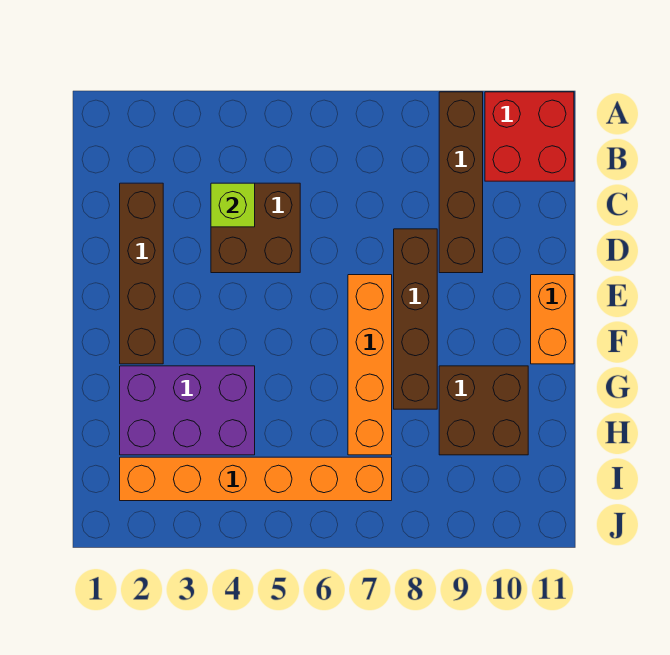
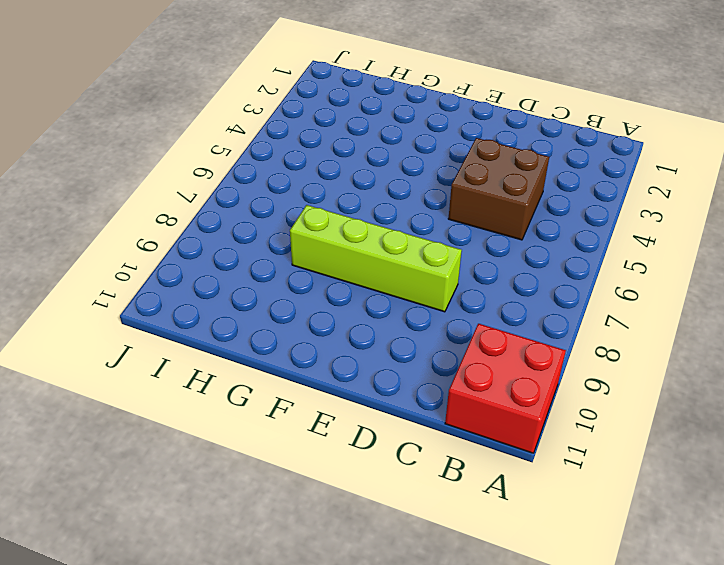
lime 1x4 brick [290,205,462,312] -> brown 1x4 brick [394,229,437,409]
none -> brown 1x4 brick [439,92,483,273]
none -> brown 1x4 brick [120,183,163,364]

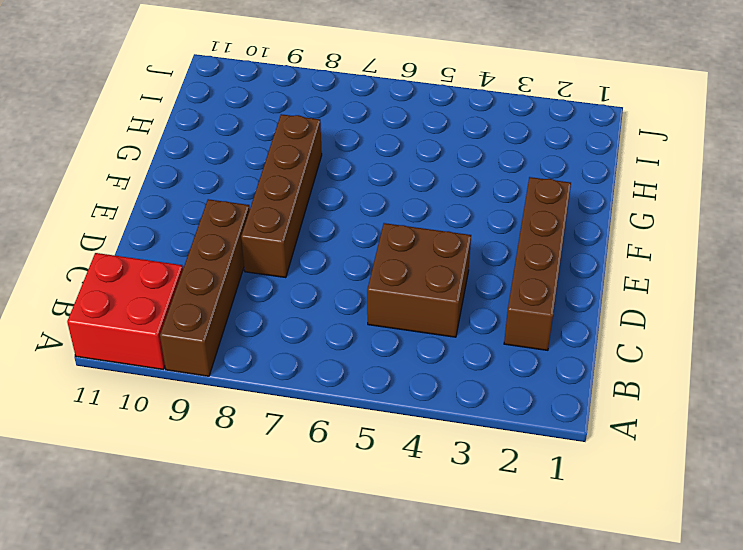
none -> orange 1x4 brick [348,275,392,455]
none -> orange 1x2 brick [531,275,574,364]

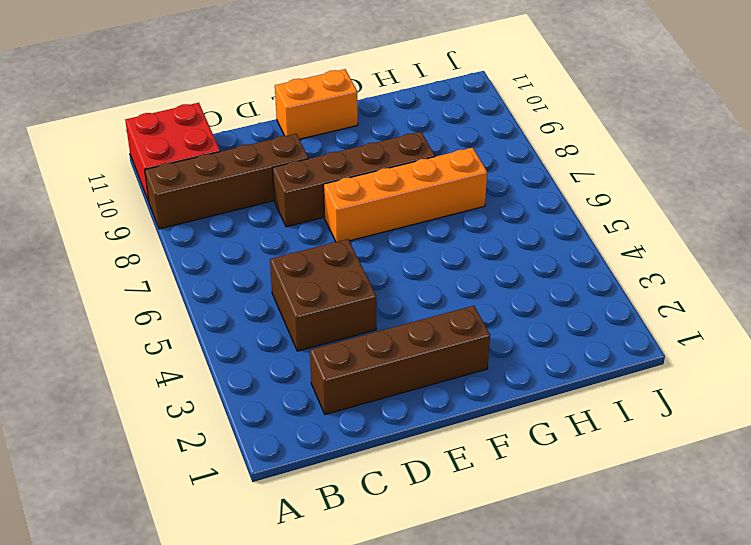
none -> purple 2x3 brick [120,366,255,455]
none -> brown 2x2 brick [439,366,528,455]

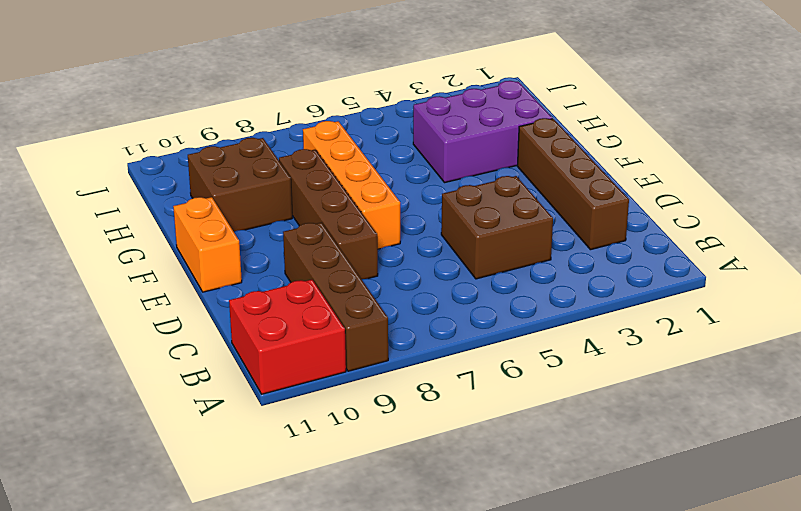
none -> orange 1x6 brick [120,457,392,501]
none -> lime 1x1 brick [211,183,255,227]

